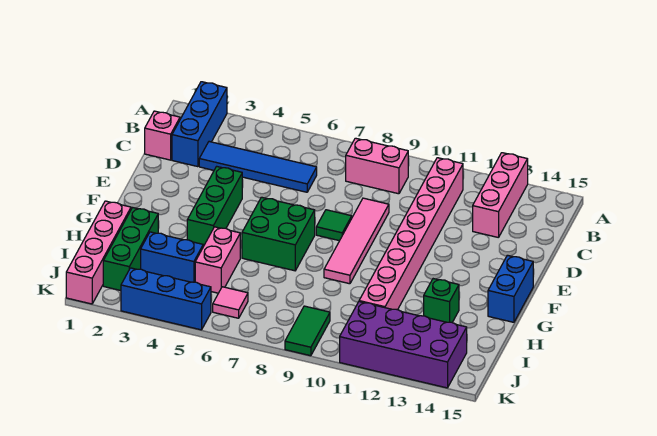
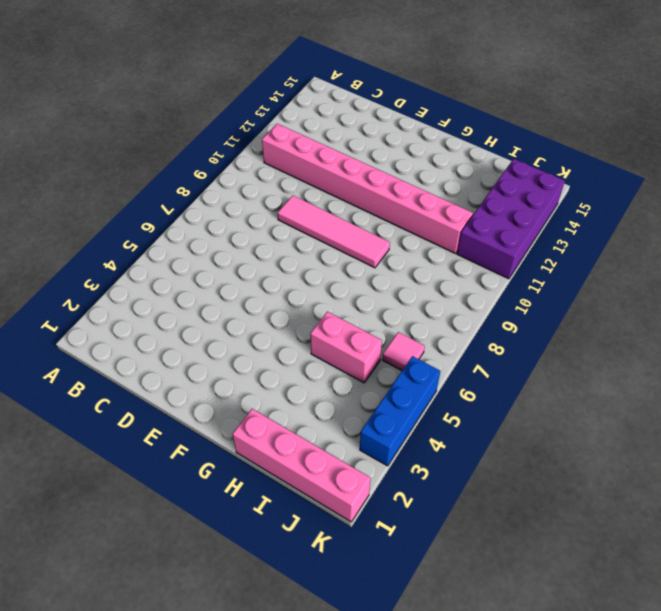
none -> blue 1x3 brick [172,82,227,167]
none -> pink 1x3 brick [473,153,528,238]
none -> pink 1x2 brick [346,138,408,194]

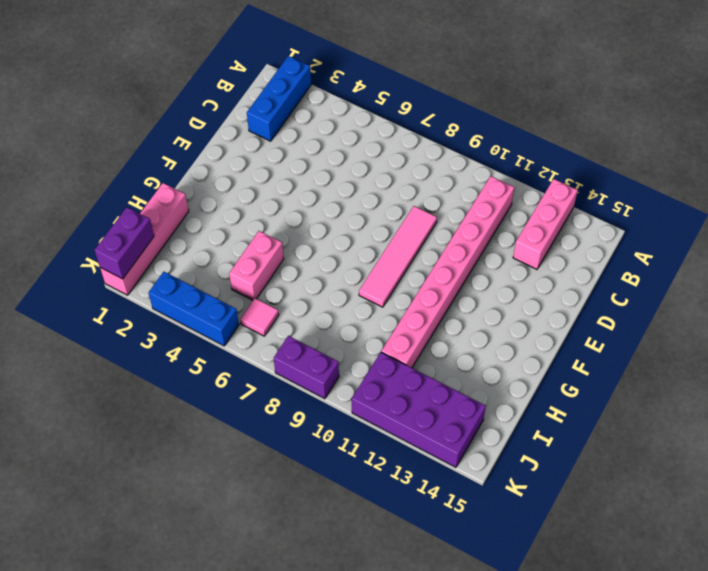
purple 1x2 brick [95,207,154,279] -> none
purple 1x2 brick [274,336,339,399] -> green 1x2 tile [285,306,330,356]
none -> pink 1x2 brick [346,138,408,194]
none -> pink 1x1 brick [145,111,180,160]
none -> blue 1x4 tile [199,142,317,192]

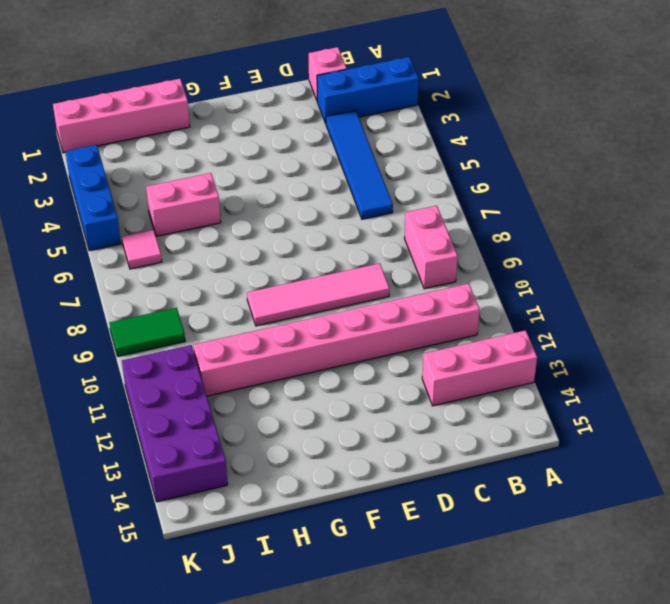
none -> green 1x3 brick [187,166,242,246]
none -> green 1x1 tile [316,210,352,241]
none -> green 2x2 brick [242,197,315,271]

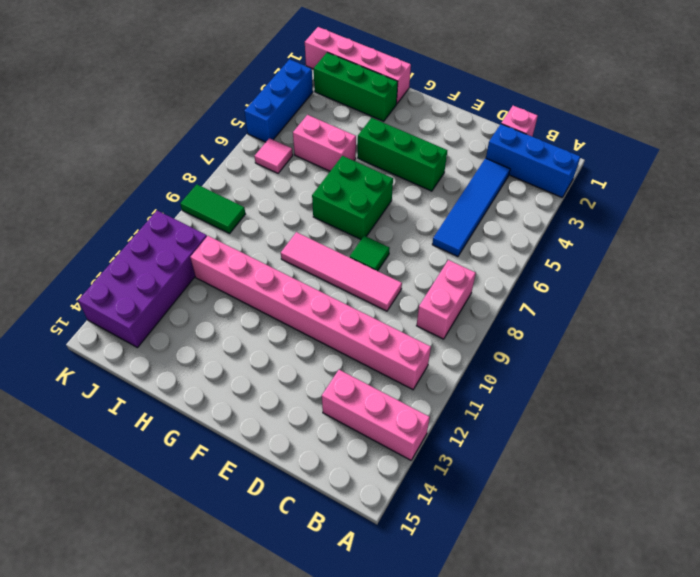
none -> blue 1x2 brick [488,255,533,322]
none -> green 1x1 brick [424,279,459,322]
none -> blue 1x2 brick [141,232,203,282]

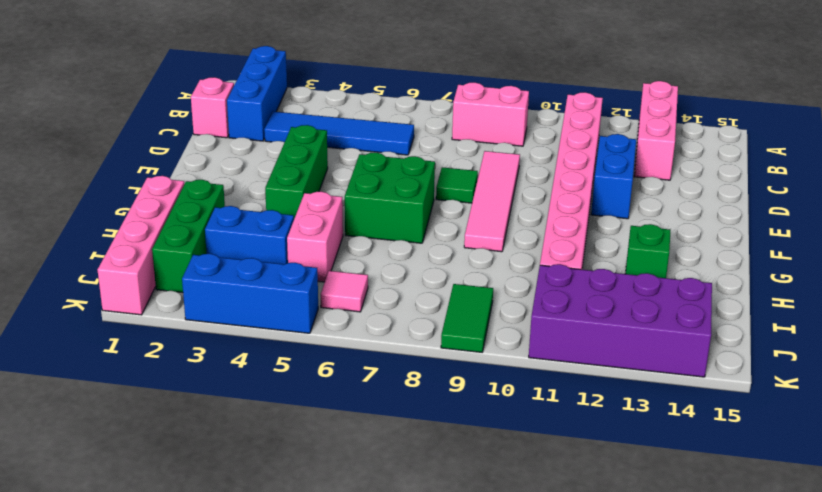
blue 1x2 brick [591,134,636,219] -> blue 1x2 brick moved to [488,255,533,322]

